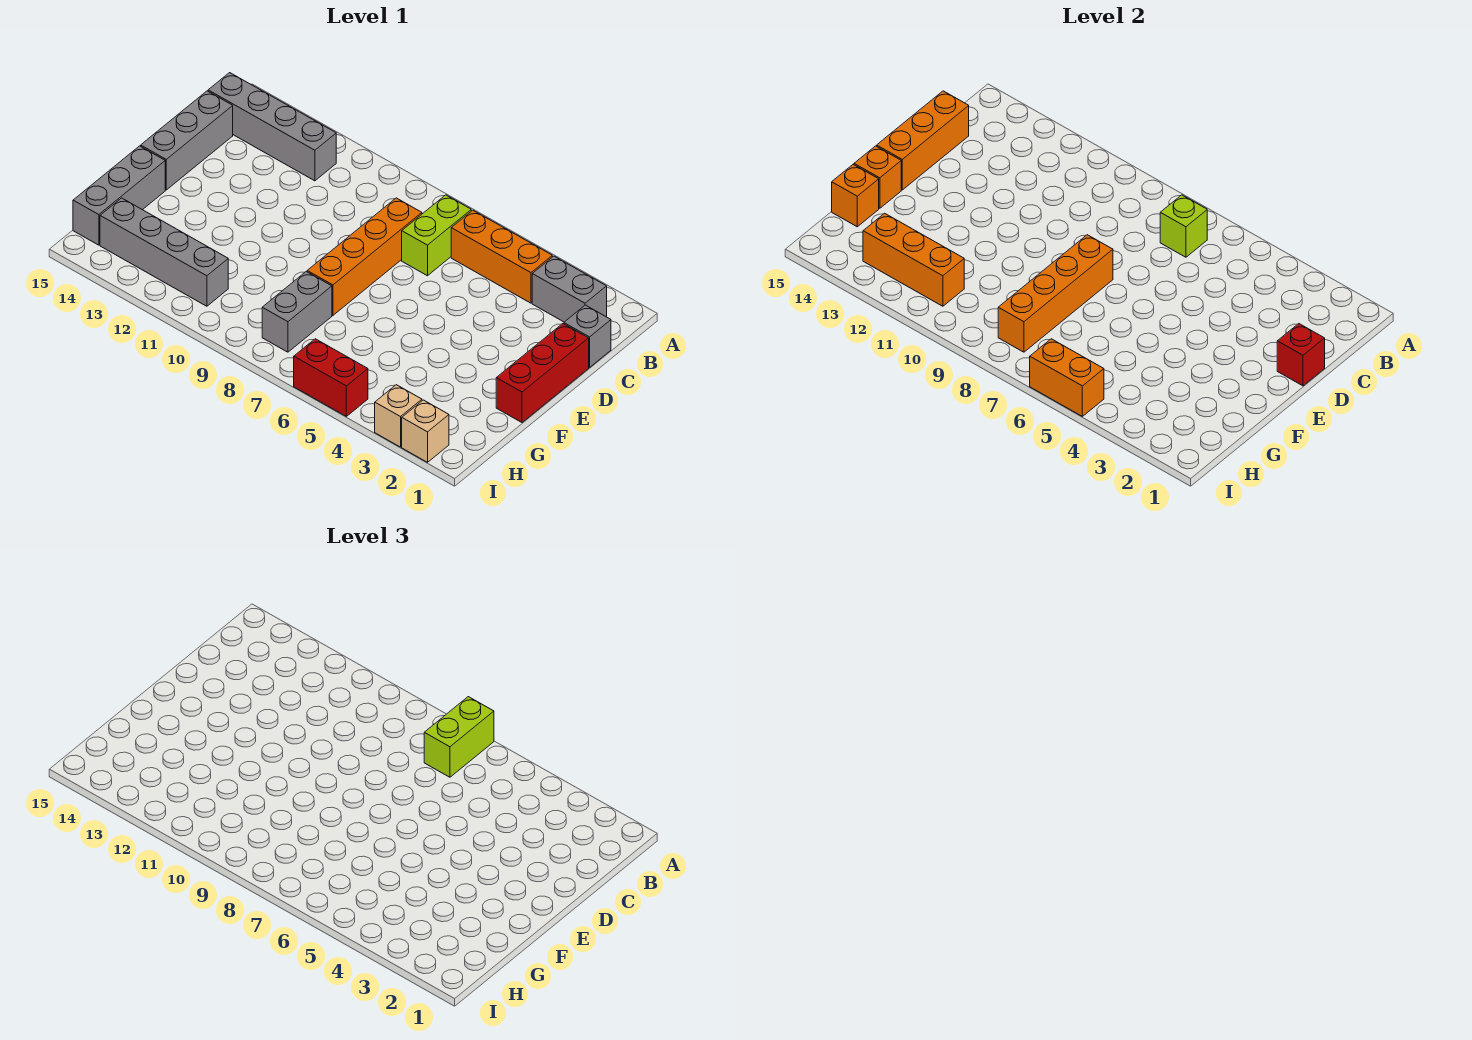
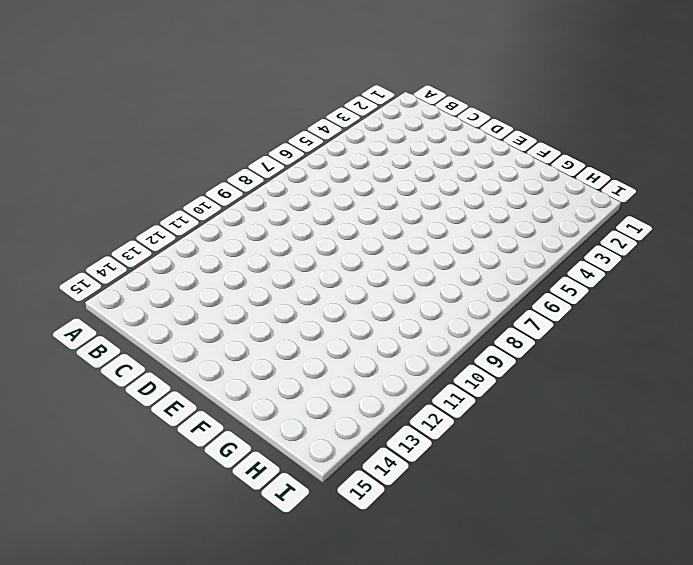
none -> grey 1x2 brick [532,256,607,322]
none -> orange 1x3 brick [451,210,552,303]
none -> lime 1x2 brick [402,195,471,276]

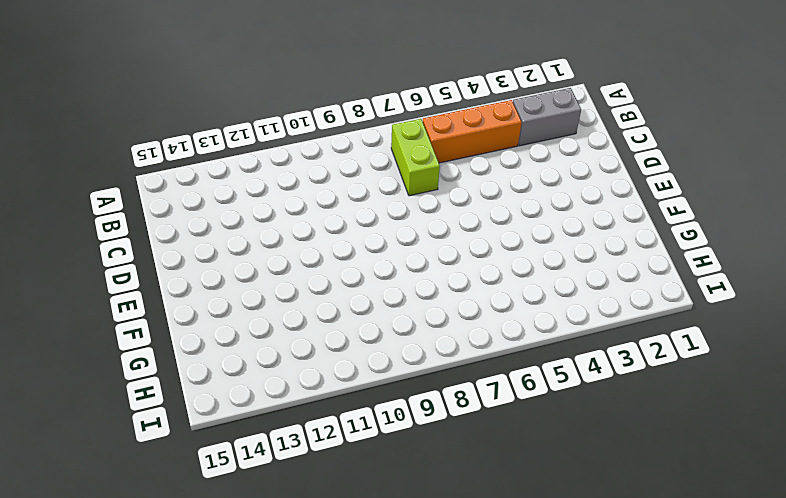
none -> grey 1x4 brick [208,73,336,181]
none -> grey 1x1 brick [564,305,611,367]
none -> orange 1x4 brick [307,198,422,315]

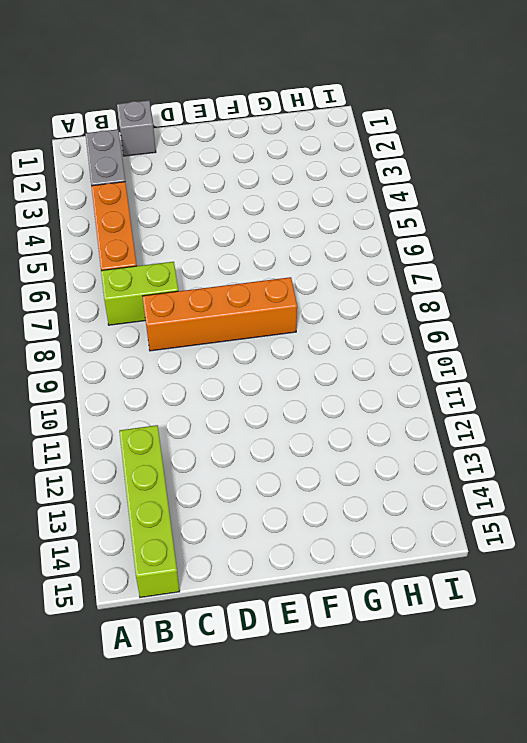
lime 1x4 brick [119,425,180,597] -> grey 1x4 brick [208,73,336,181]
none -> grey 1x3 brick [141,91,233,190]
none -> red 1x3 brick [496,324,589,422]
none -> grey 1x3 brick [73,146,165,245]

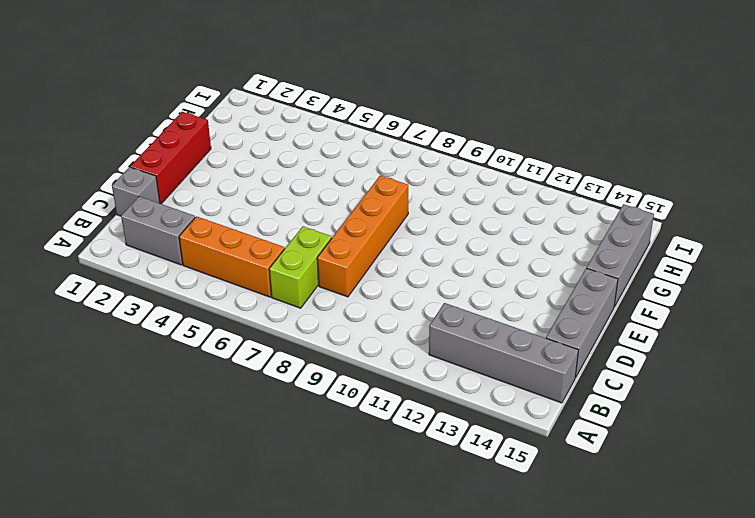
none -> grey 1x2 brick [262,272,332,352]
none -> grey 1x4 brick [100,198,228,306]
none -> tan 1x1 brick [402,400,449,462]

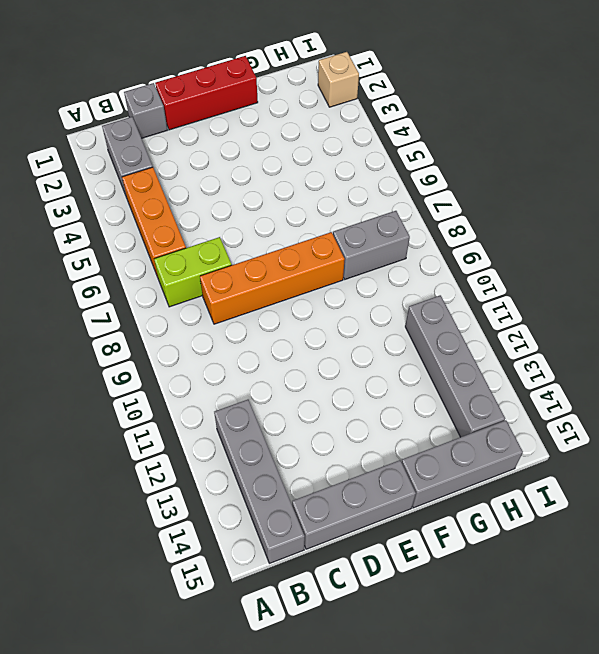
none -> tan 1x1 brick [375,385,422,447]
none -> red 1x2 brick [294,339,368,416]
none -> lime 1x1 brick [1160,195,1207,257]

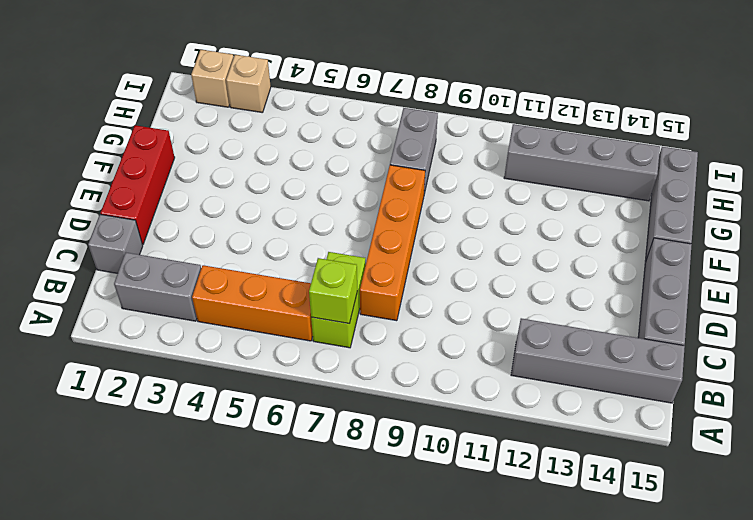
none -> red 1x2 brick [294,339,368,416]
none -> orange 1x3 brick [877,91,969,190]
none -> red 1x1 brick [1277,324,1325,386]

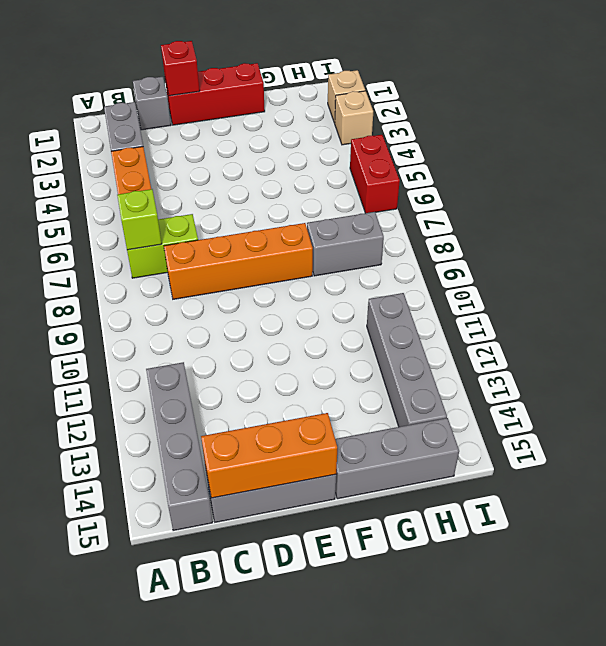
none -> orange 1x4 brick [998,235,1113,352]
none -> orange 1x1 brick [854,146,901,208]
none -> orange 1x1 brick [832,165,879,227]

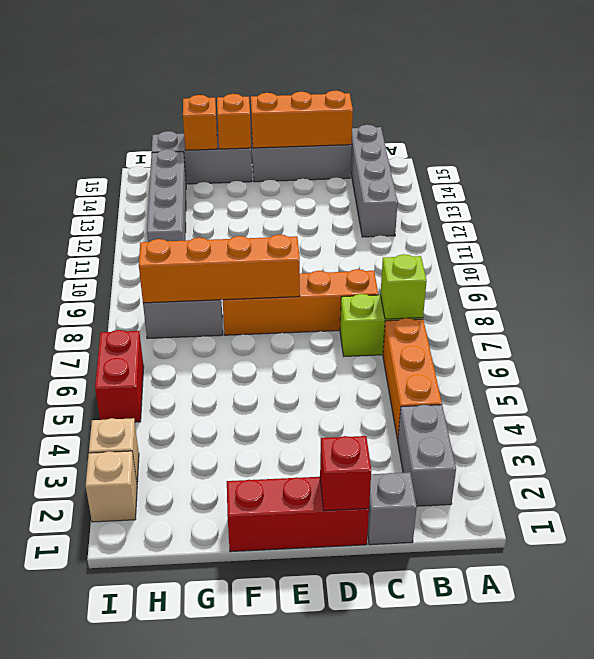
none -> orange 1x3 brick [863,213,964,306]
none -> orange 1x2 brick [1030,339,1104,416]
none -> lime 1x2 brick [424,697,494,777]

